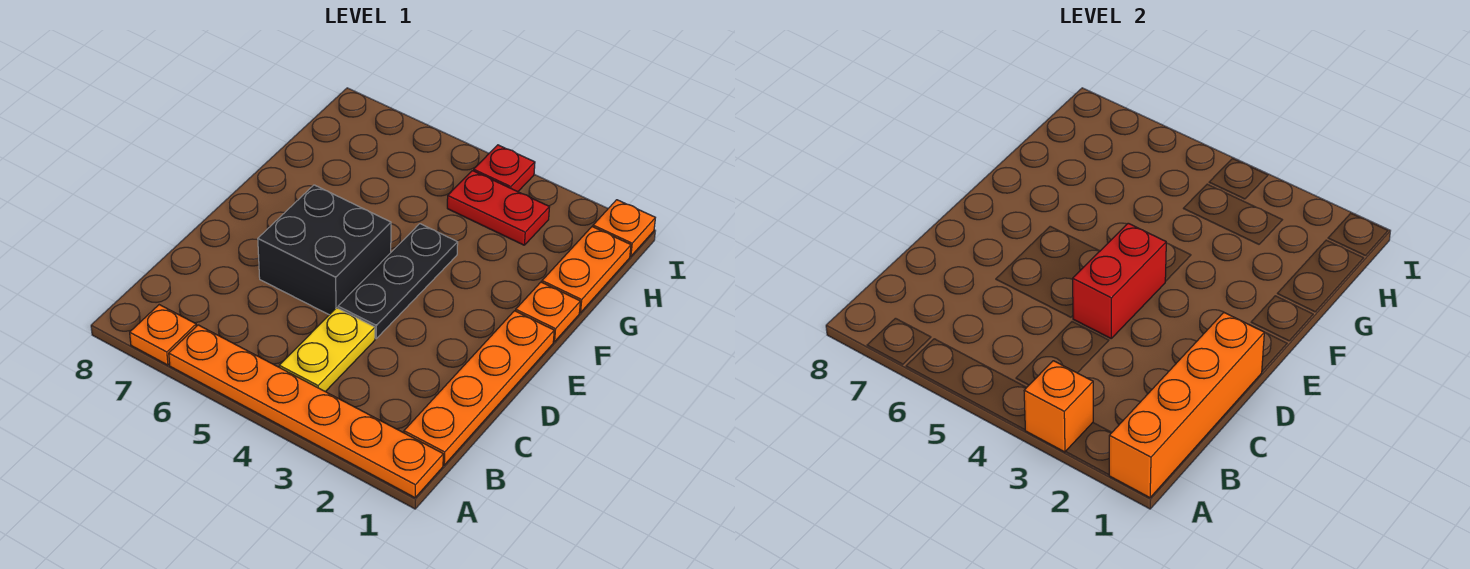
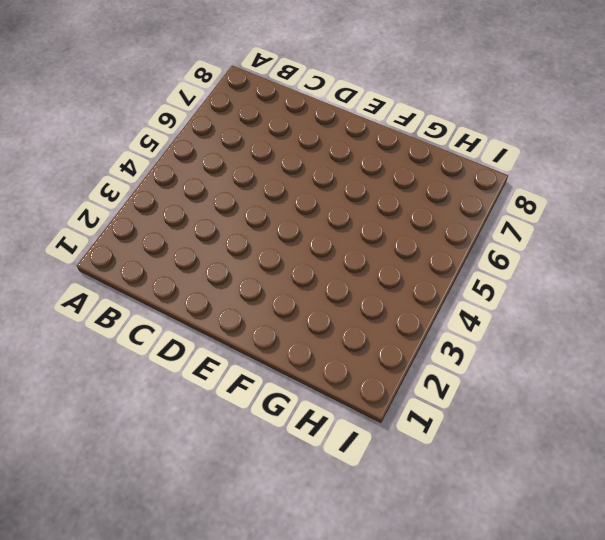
none -> orange 1x6 plate [169,325,443,498]
none -> orange 1x1 plate [130,305,196,365]
none -> orange 1x4 plate [404,311,554,465]

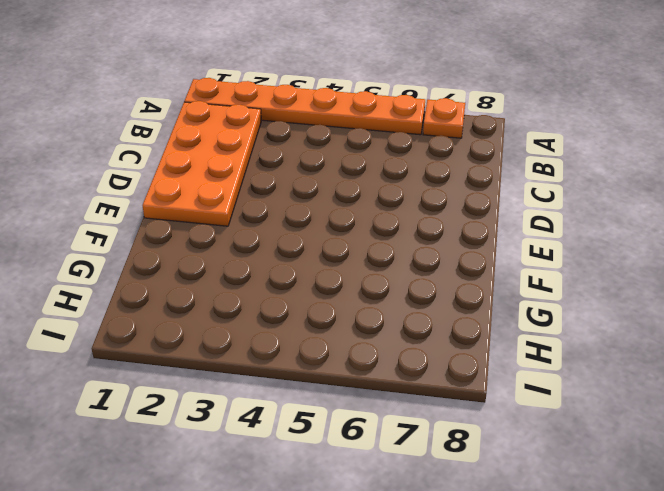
orange 2x4 plate [142,101,261,226] -> orange 1x4 plate [404,311,554,465]
none -> yellow 1x2 plate [279,308,375,392]
none -> black 1x3 plate [338,224,458,338]
none -> black 2x2 brick [258,185,391,315]

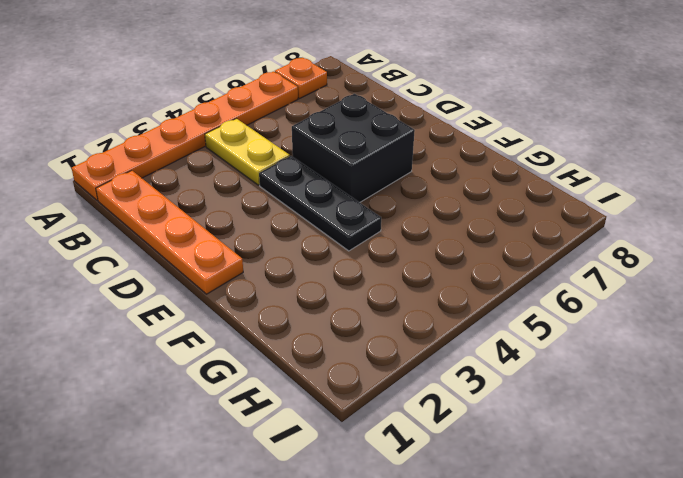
none -> orange 1x1 plate [516,282,580,342]
none -> orange 1x2 plate [542,227,631,313]
none -> red 1x2 plate [447,171,549,245]

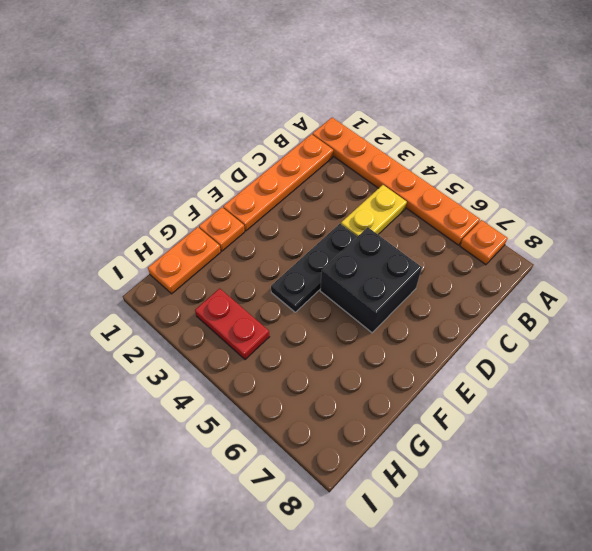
none -> orange 1x1 plate [593,200,655,256]
none -> red 1x1 plate [474,145,535,192]
none -> orange 1x4 brick [1109,313,1264,498]

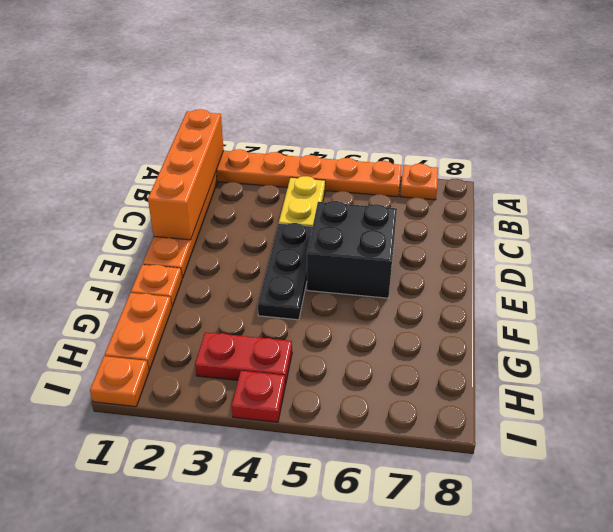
none -> orange 1x1 brick [1024,361,1093,452]
none -> red 1x2 brick [1073,223,1166,338]

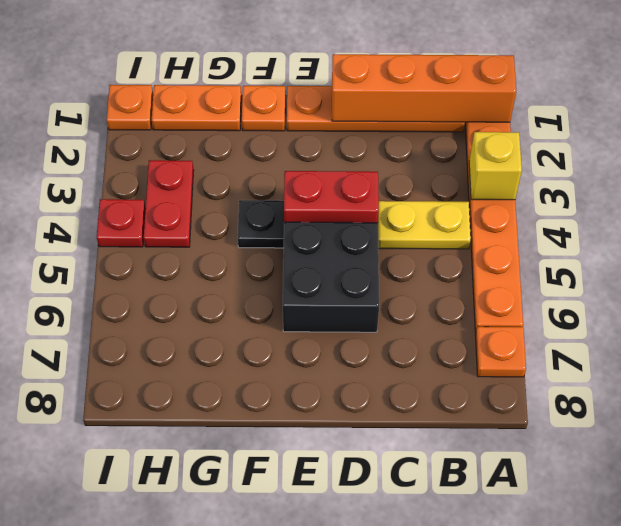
yellow 1x1 brick [469,132,522,200] -> orange 1x1 brick [1024,361,1093,452]

